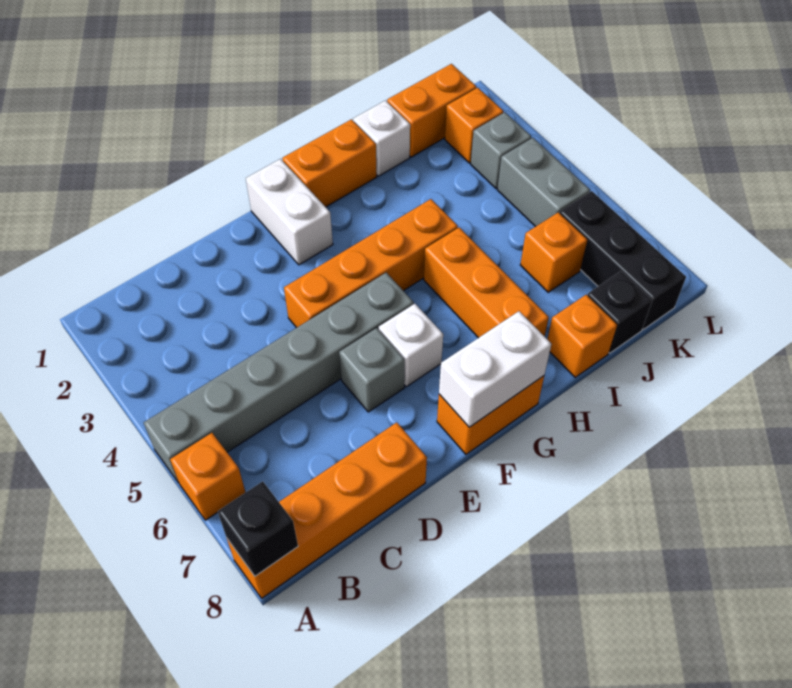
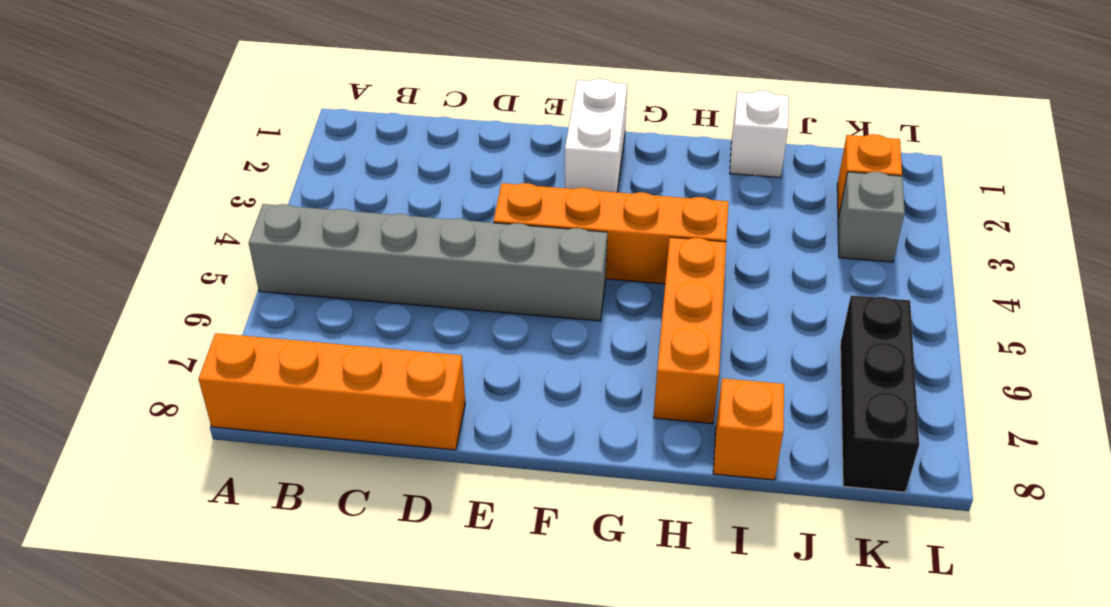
none -> orange 1x1 brick [170,433,245,520]
none -> grey 1x1 brick [339,328,405,412]
none -> white 1x1 brick [379,304,443,387]

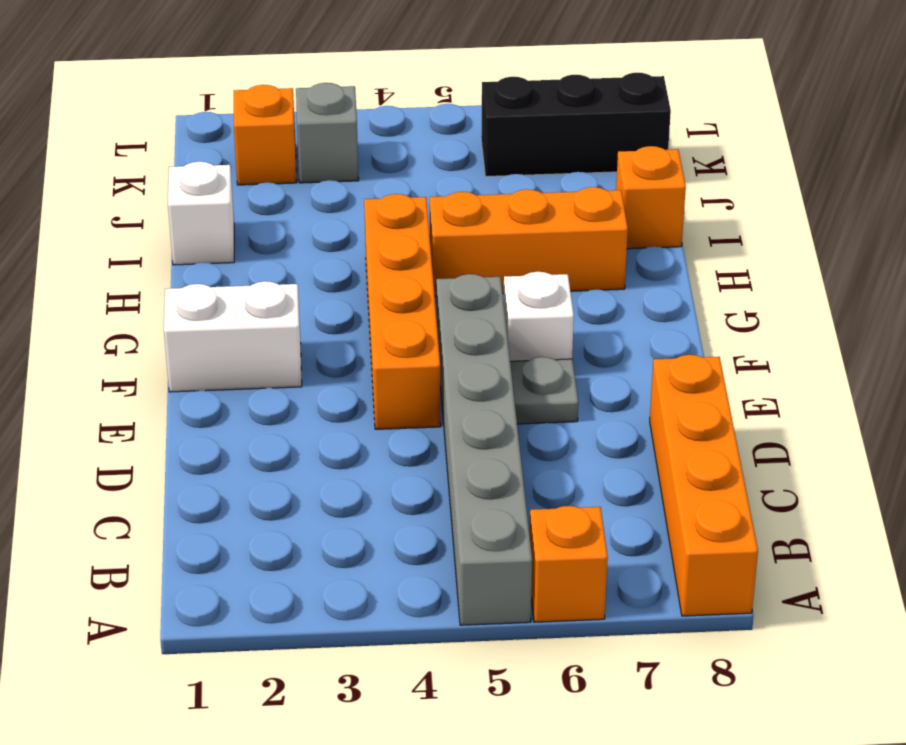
grey 1x1 plate [510,357,578,424] -> grey 1x1 brick [339,328,405,412]
none -> orange 1x2 brick [437,376,544,454]
none -> orange 1x2 brick [282,119,377,207]
none -> orange 1x2 brick [387,64,476,157]

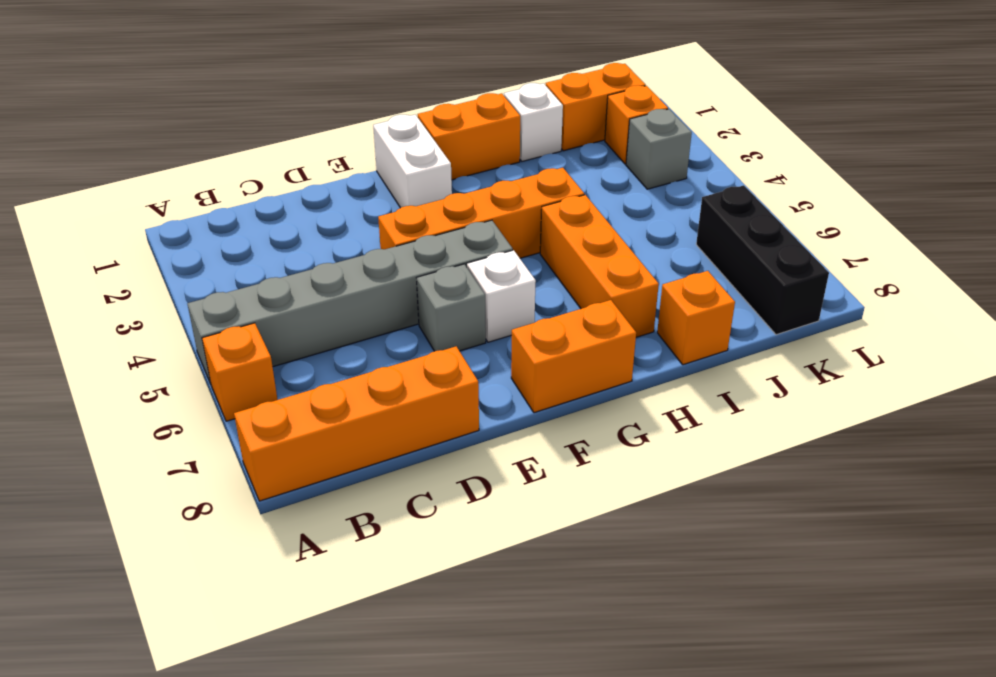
none -> orange 1x1 brick [520,213,587,292]
none -> black 1x1 brick [587,271,652,353]
none -> grey 1x2 brick [497,138,590,227]

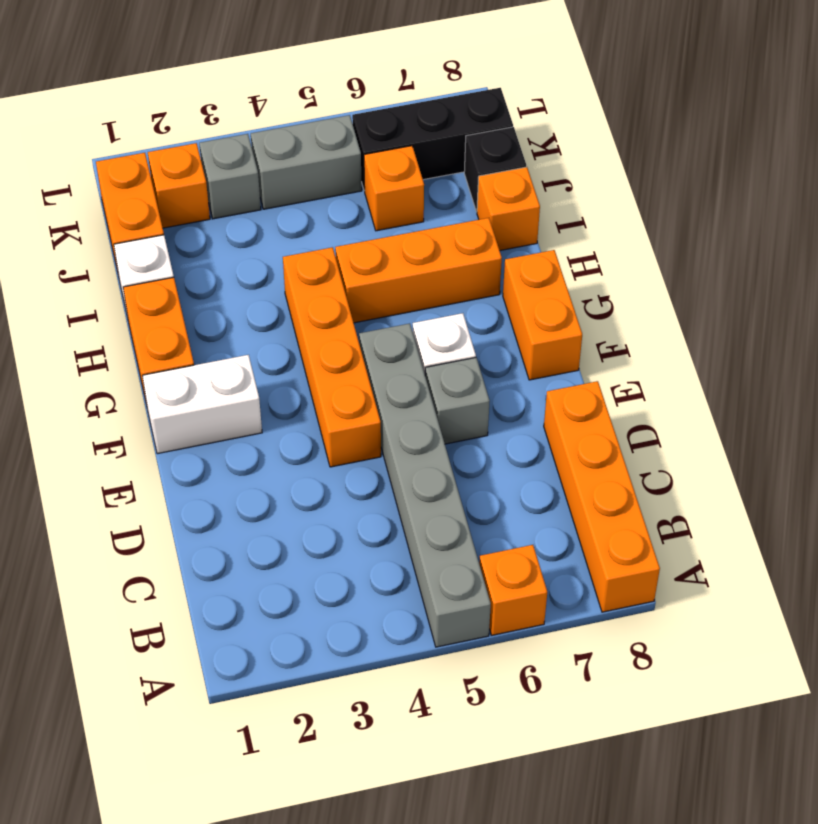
none -> black 1x1 brick [218,481,298,576]
none -> white 1x2 brick [439,311,551,427]

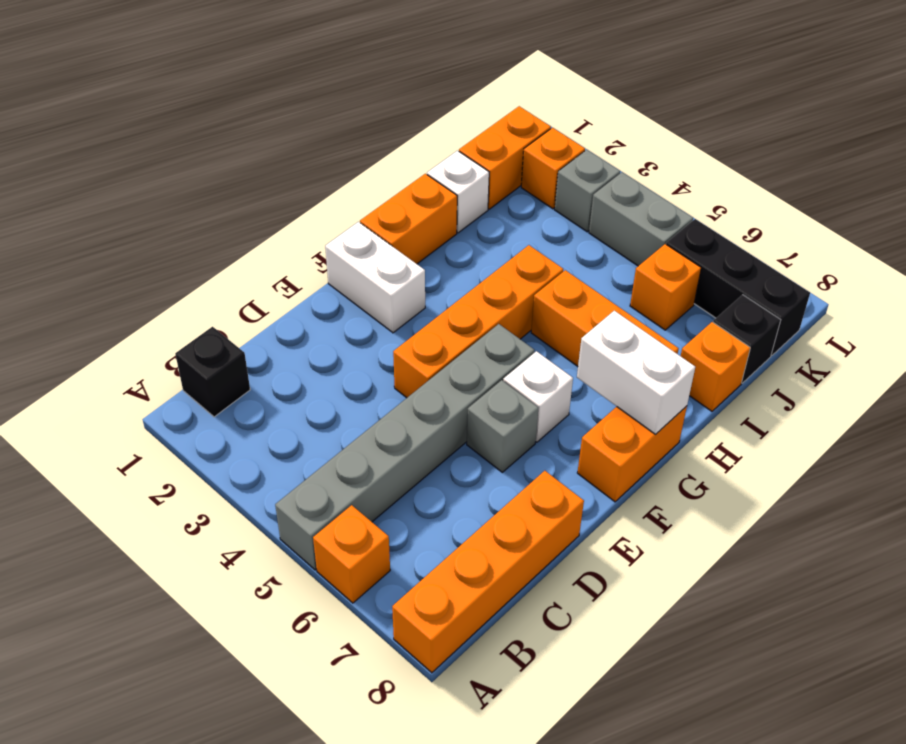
black 1x1 brick [175,327,250,417] -> black 1x1 brick moved to [218,481,298,576]
white 1x2 brick [577,311,695,434] -> white 1x2 brick turned to [439,311,551,427]

